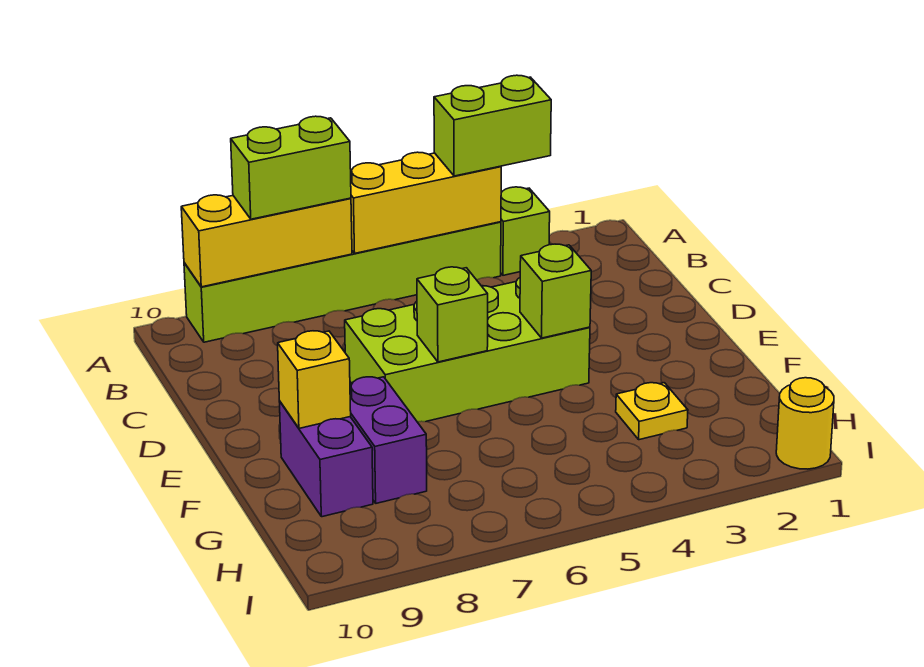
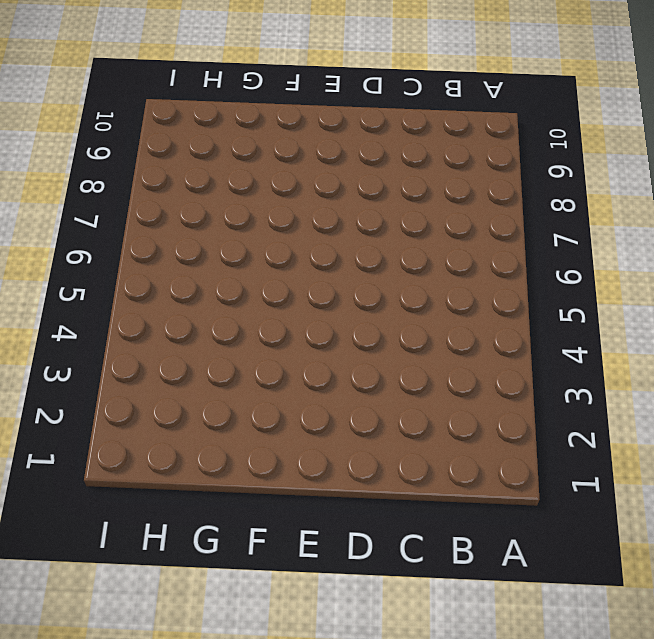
none -> lime 1x1 brick [501,187,550,275]
none -> lime 1x6 brick [184,222,501,342]
none -> lime 2x4 brick [345,278,590,422]

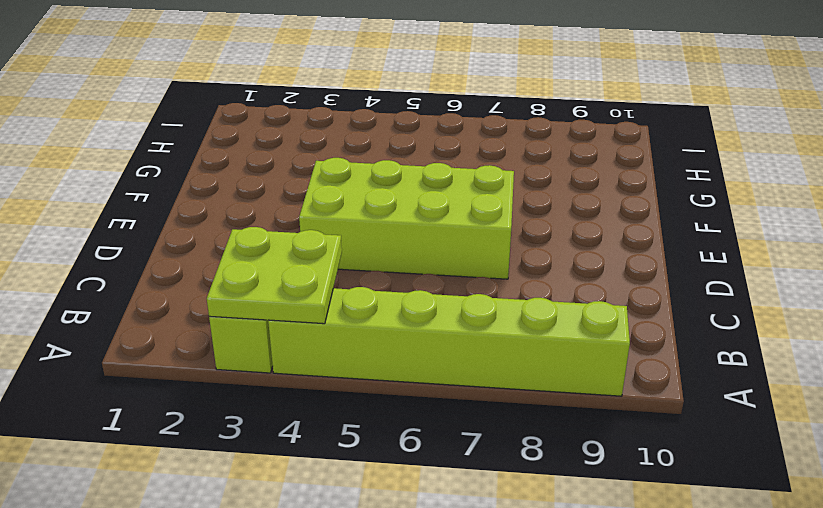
lime 2x2 plate [207,227,342,324] -> yellow 1x3 brick [351,152,501,253]
none -> purple 1x2 brick [350,377,427,503]
none -> purple 1x2 brick [279,401,373,517]
none -> yellow 1x1 plate [616,383,688,440]

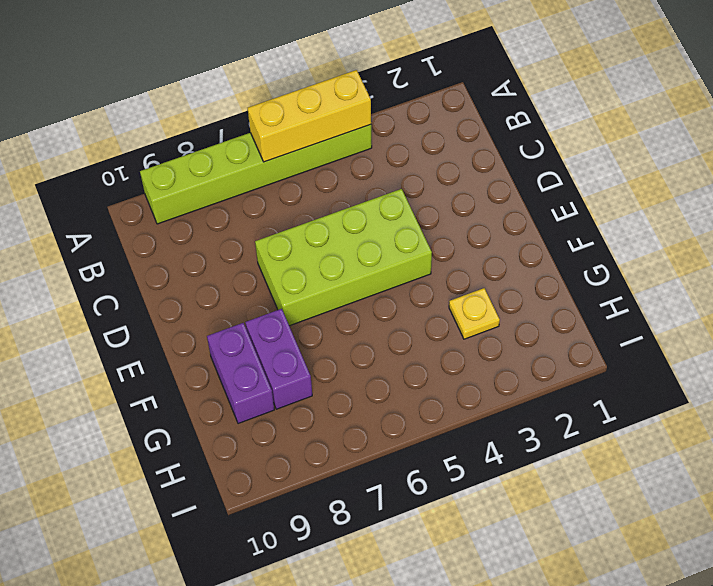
none -> lime 1x1 brick [501,187,550,275]
none -> yellow 1x1 round brick [776,378,834,469]
none -> yellow 1x3 brick [181,195,352,287]

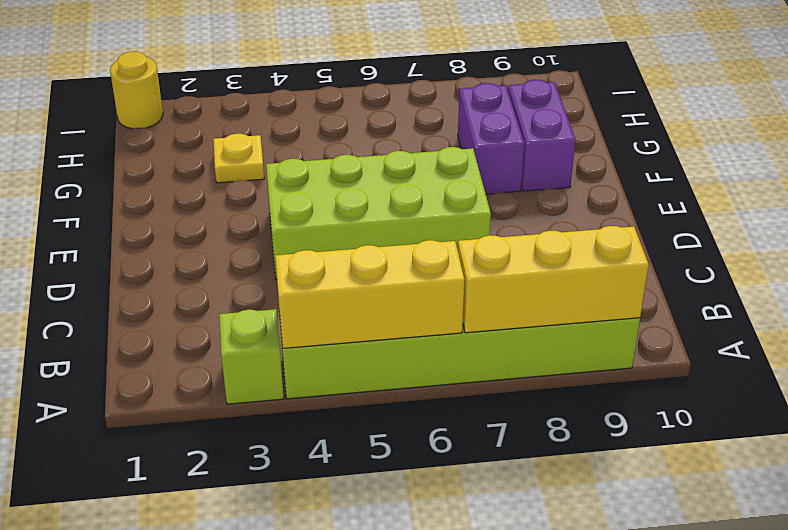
none -> lime 1x1 brick [520,244,591,338]
none -> lime 1x1 brick [417,267,488,362]
none -> yellow 1x1 brick [278,331,351,428]

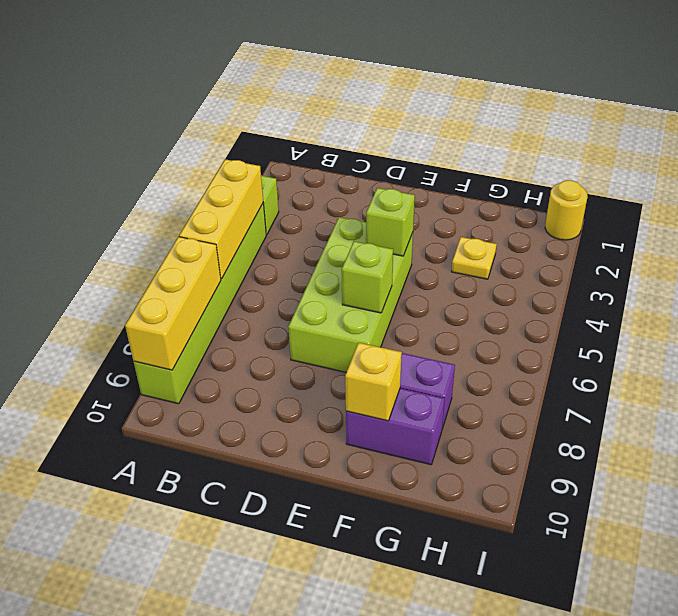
none -> lime 1x2 brick [434,75,551,176]
none -> lime 1x2 brick [231,116,351,219]

